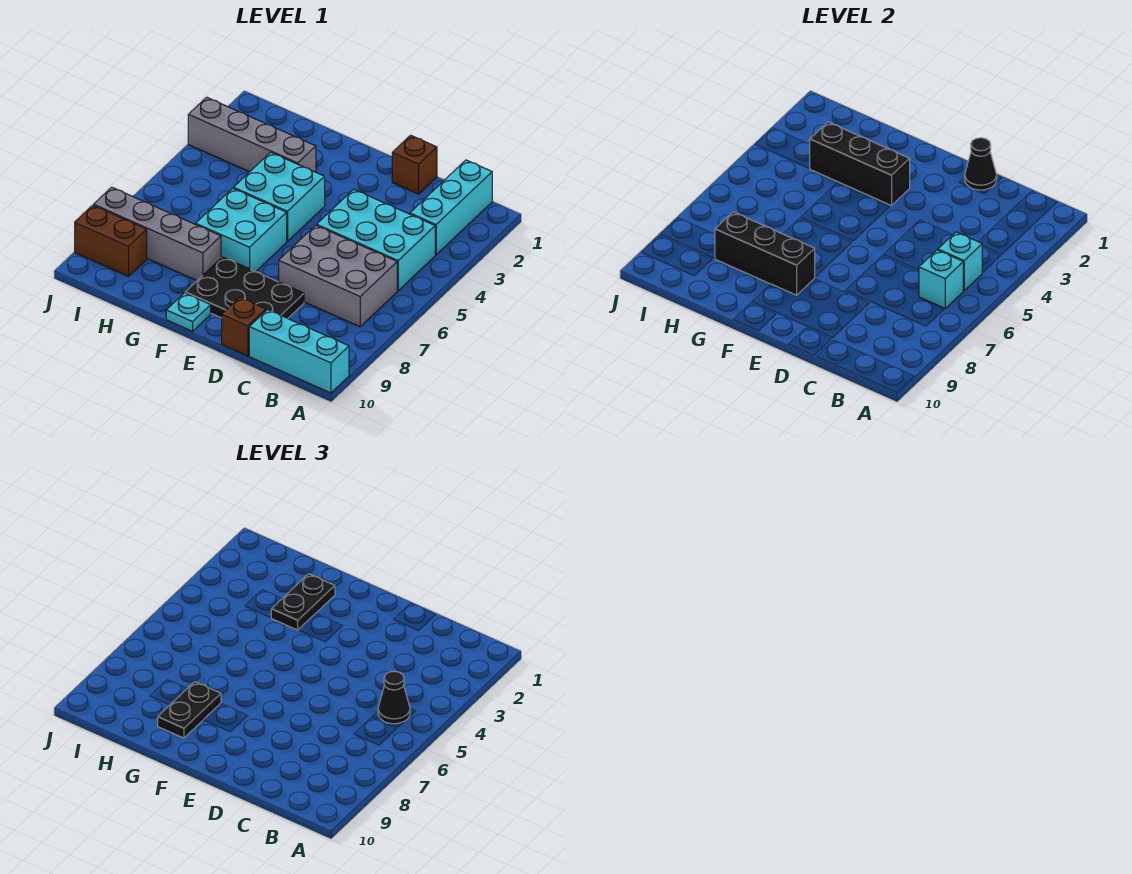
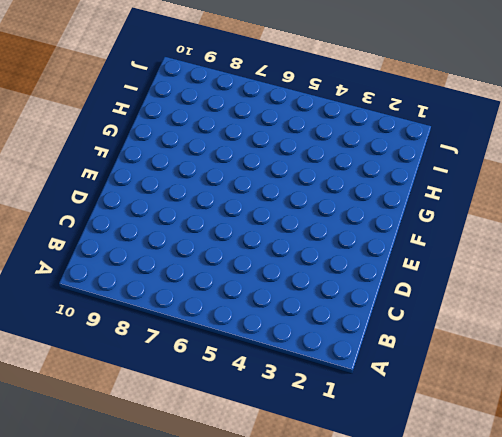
none -> cyan 1x3 brick [249,310,349,393]
none -> cyan 1x3 brick [410,160,492,255]
none -> cyan 2x3 brick [317,189,435,291]

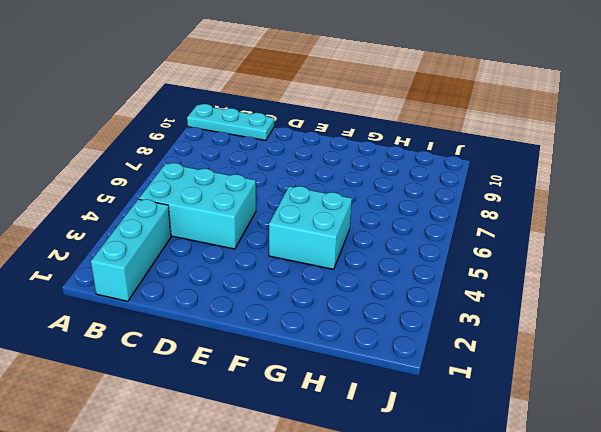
cyan 1x3 plate [187,104,274,140] -> cyan 1x3 brick [249,310,349,393]
none -> grey 2x3 brick [279,225,397,327]
none -> brown 1x1 brick [392,135,437,194]
none -> black 2x3 plate [185,257,304,318]

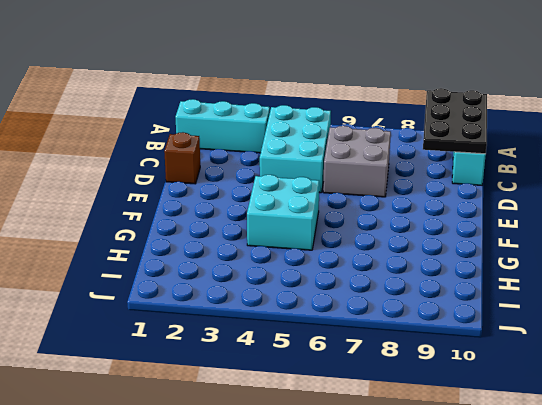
black 2x3 plate [423,88,487,154] -> black 2x3 plate moved to [185,257,304,318]
grey 2x2 brick [323,126,391,197] -> grey 2x3 brick [279,225,397,327]
none -> brown 1x1 brick [222,297,266,356]
none -> cyan 2x2 brick [196,188,287,272]
none -> cyan 1x1 plate [166,293,211,331]

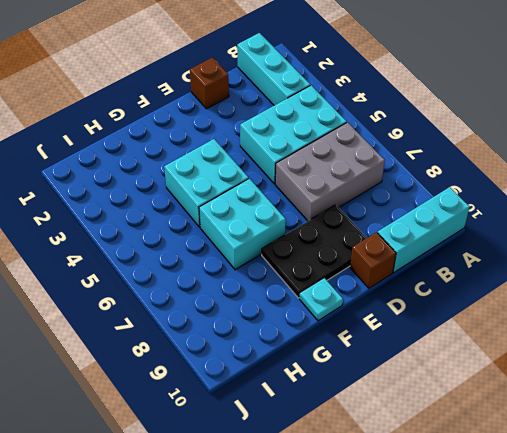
none -> grey 1x4 brick [188,97,316,172]
none -> grey 1x4 brick [94,187,221,280]
none -> brown 1x2 brick [75,205,147,276]

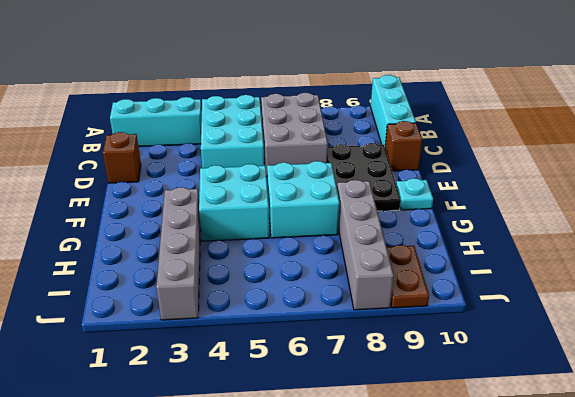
brown 1x2 plate [387,245,429,308] -> brown 1x2 brick [75,205,147,276]
none -> cyan 1x1 brick [938,232,982,291]
none -> cyan 1x1 brick [919,250,963,309]
none -> black 1x1 cone [965,138,997,190]

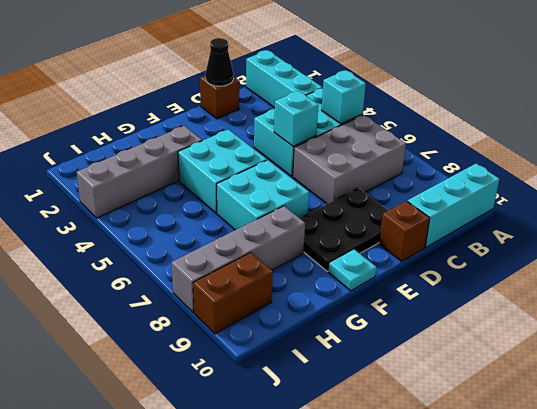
cyan 1x1 brick [274,91,318,146] -> cyan 1x1 brick moved to [919,250,963,309]
none -> black 1x3 brick [809,122,910,206]
none -> black 1x3 brick [715,212,815,295]
none -> black 1x1 cone [378,671,410,724]

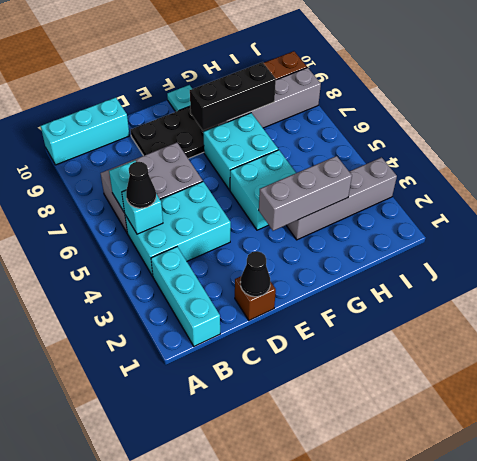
grey 1x3 brick [259,156,352,231] -> black 1x3 brick [809,122,910,206]
none -> brown 1x1 brick [222,297,266,356]
none -> black 1x2 plate [271,574,335,630]
none -> black 1x2 plate [158,682,221,738]

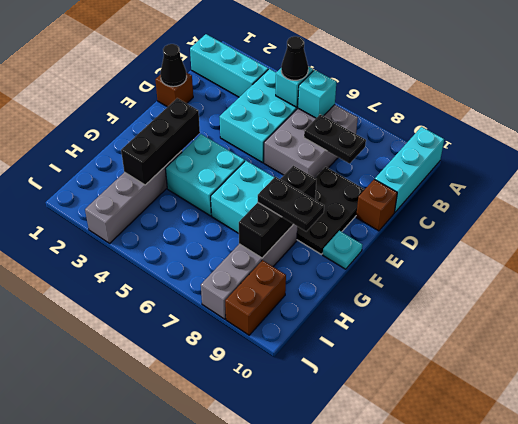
black 1x2 plate [304,114,366,163] -> black 1x2 plate moved to [271,574,335,630]

